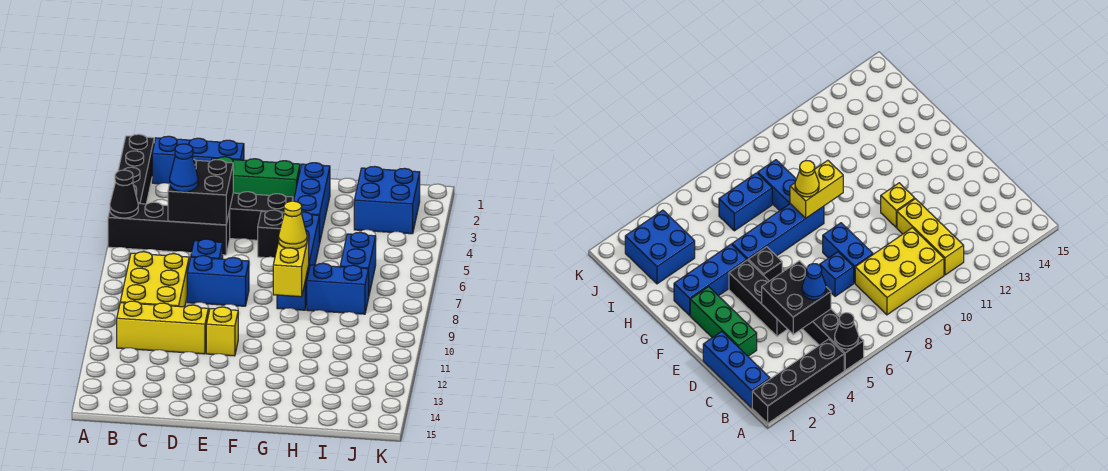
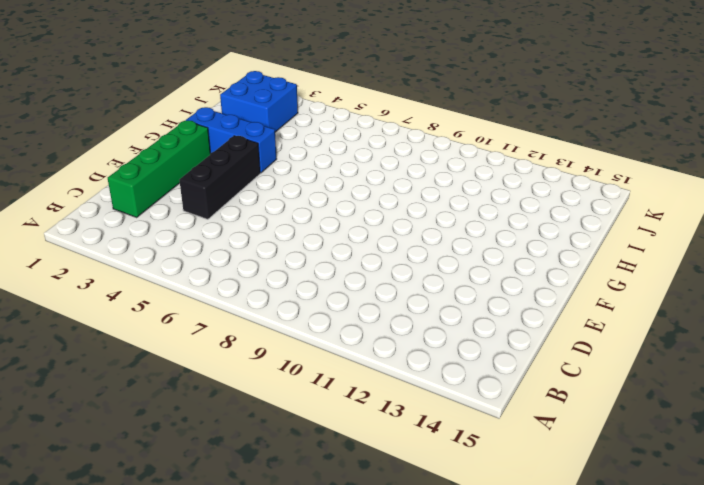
green 1x4 brick [108,120,211,217] -> green 1x3 brick [211,157,300,201]
none -> black 1x4 brick [118,134,154,204]
none -> black 1x4 brick [108,202,230,255]
none -> blue 1x3 brick [152,136,244,184]

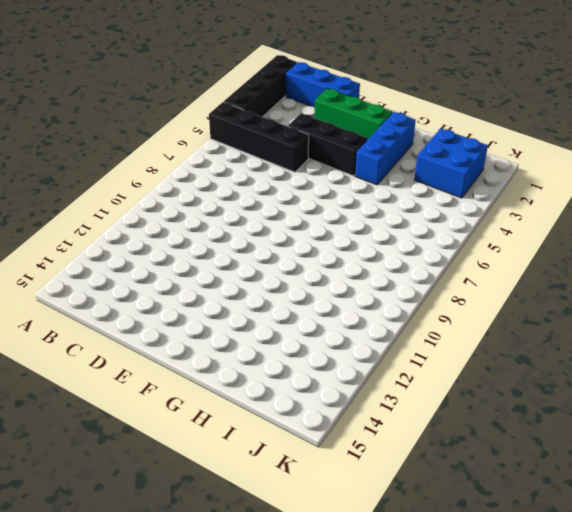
none -> yellow 2x3 brick [120,252,189,307]
none -> yellow 1x3 brick [117,301,208,354]
none -> blue 1x1 brick [191,239,223,259]

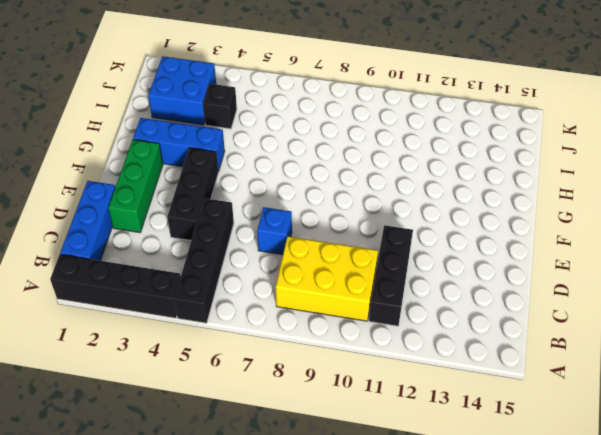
black 1x3 brick [369,225,413,326] -> yellow 1x3 brick [117,301,208,354]
black 1x1 brick [203,84,237,129] -> black 1x1 brick moved to [258,210,284,258]
none -> blue 1x2 brick [187,256,249,306]
none -> yellow 1x1 brick [206,307,238,356]
none -> blue 1x4 brick [277,212,319,310]

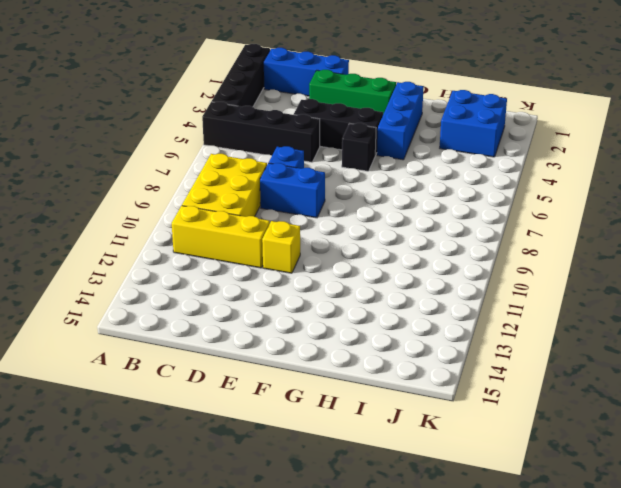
none -> blue 1x4 brick [277,212,319,310]
none -> blue 1x2 brick [307,263,369,314]
none -> blue 1x2 brick [340,232,376,294]

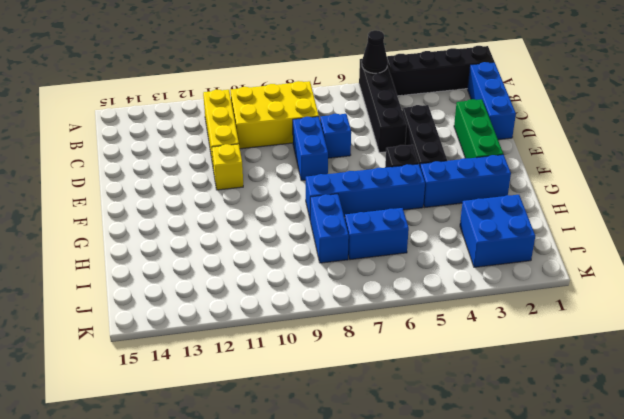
none -> black 2x2 brick [168,159,233,225]
none -> yellow 1x2 brick [273,235,309,297]
none -> blue 1x1 cone [170,144,198,192]

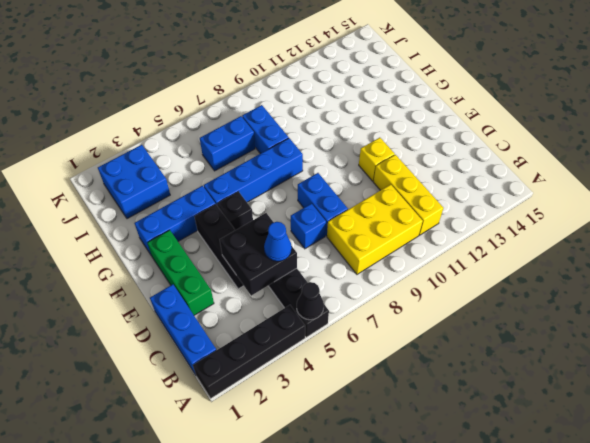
none -> yellow 1x2 brick [273,235,309,297]
none -> yellow 1x1 cone [279,201,307,249]

